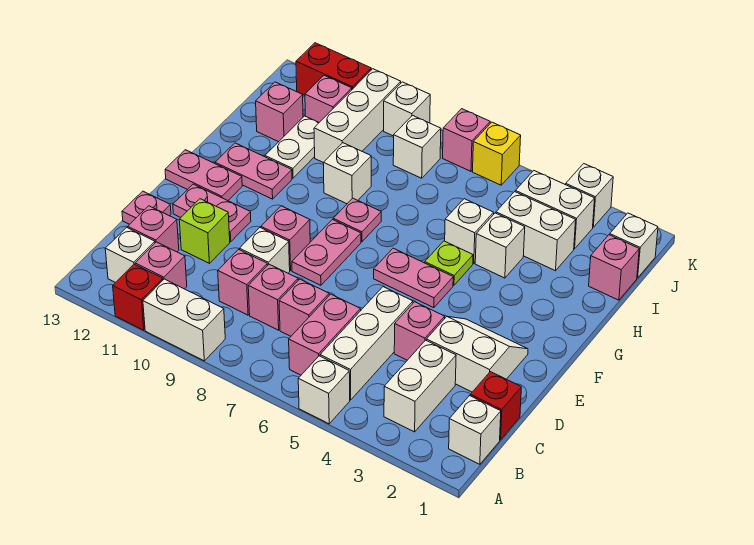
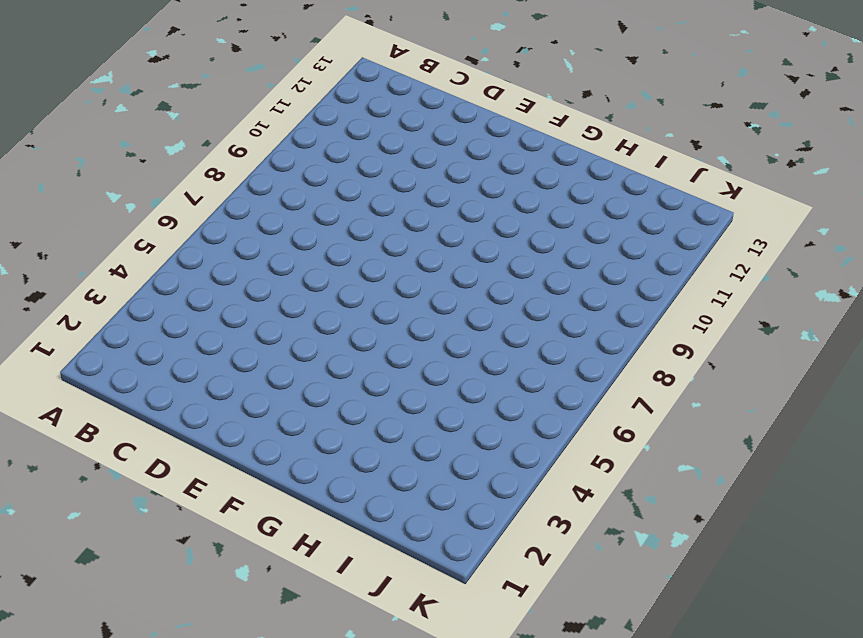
none -> white 1x1 brick [298,356,350,424]
none -> white 1x2 brick [143,279,225,361]
none -> red 1x1 brick [113,264,163,330]
none -> white 1x1 brick [449,396,501,464]

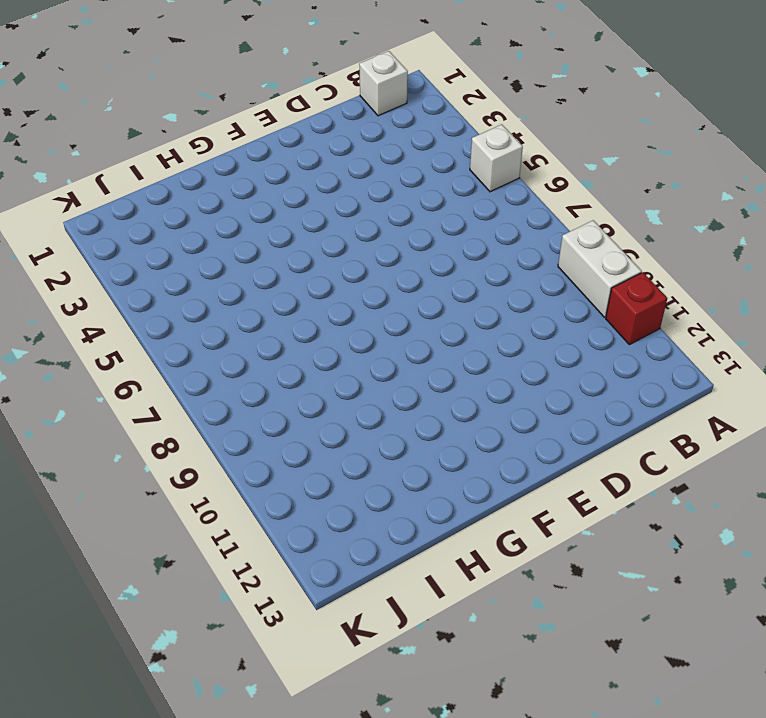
none -> white 1x2 brick [384,340,456,432]
none -> white 1x3 brick [320,287,413,400]
none -> pink 1x2 brick [289,294,361,375]
none -> pink 1x1 brick [135,242,187,289]

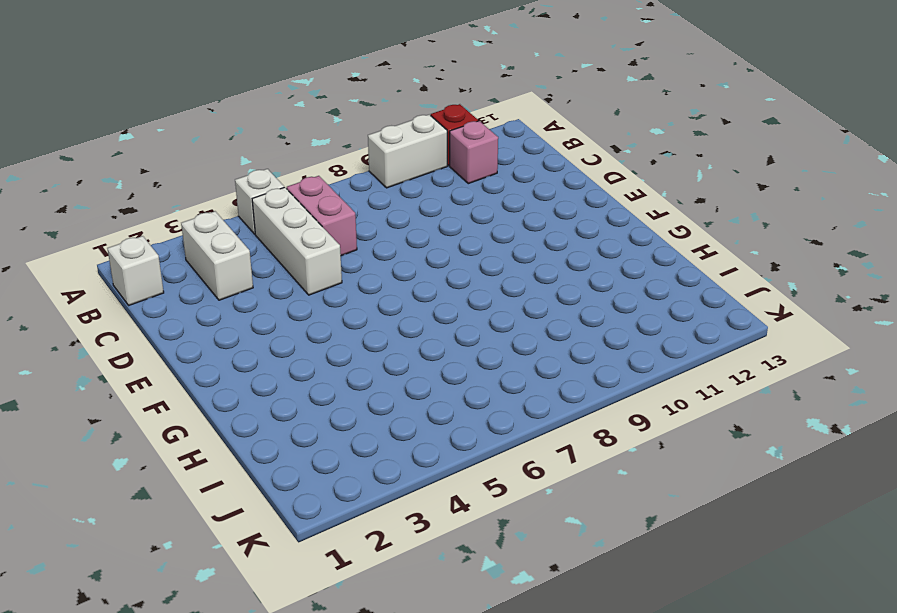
none -> white 1x1 brick [105,227,155,283]
none -> red 1x1 brick [470,372,521,440]
none -> pink 1x1 brick [279,279,329,336]
none -> pink 1x1 brick [248,264,298,330]

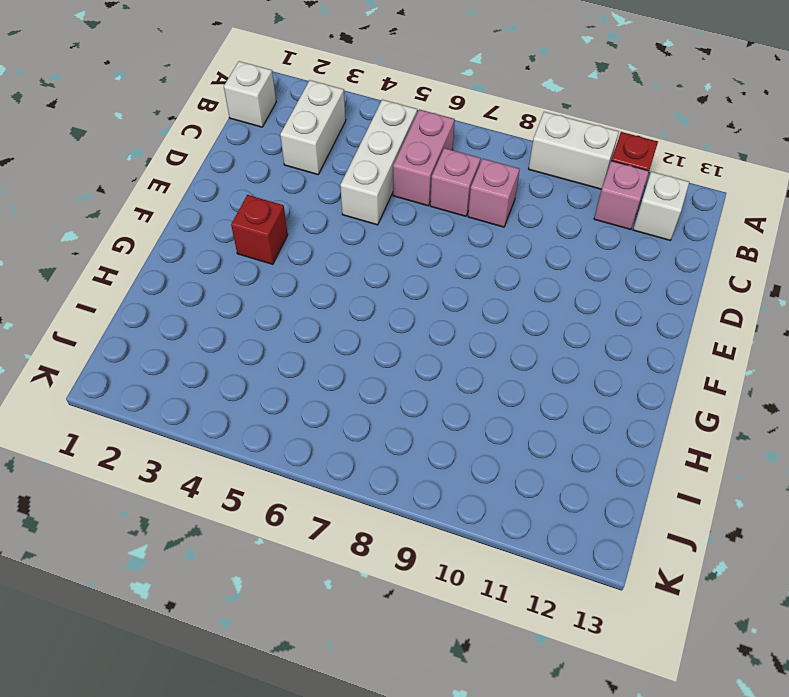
red 1x1 brick [231,195,288,264] -> red 1x1 brick moved to [470,372,521,440]
none -> white 1x1 brick [298,356,350,424]
none -> pink 1x1 brick [218,249,268,315]
none -> pink 1x1 brick [128,206,179,252]
none -> white 2x2 slope [427,317,528,392]

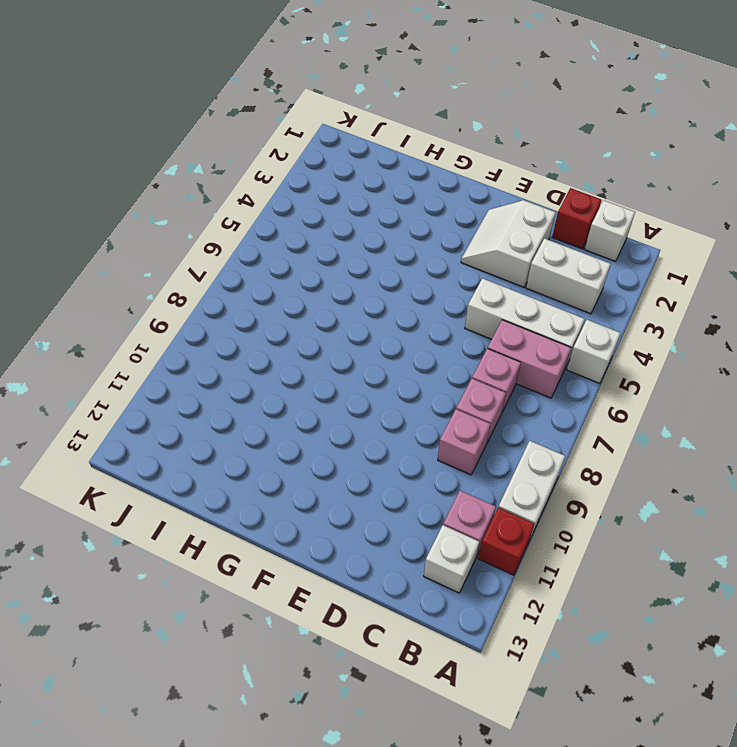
none -> pink 1x1 brick [128,206,179,252]
none -> pink 1x1 brick [394,302,445,360]
none -> white 1x1 brick [239,228,290,273]
none -> lime 1x1 brick [179,199,230,263]

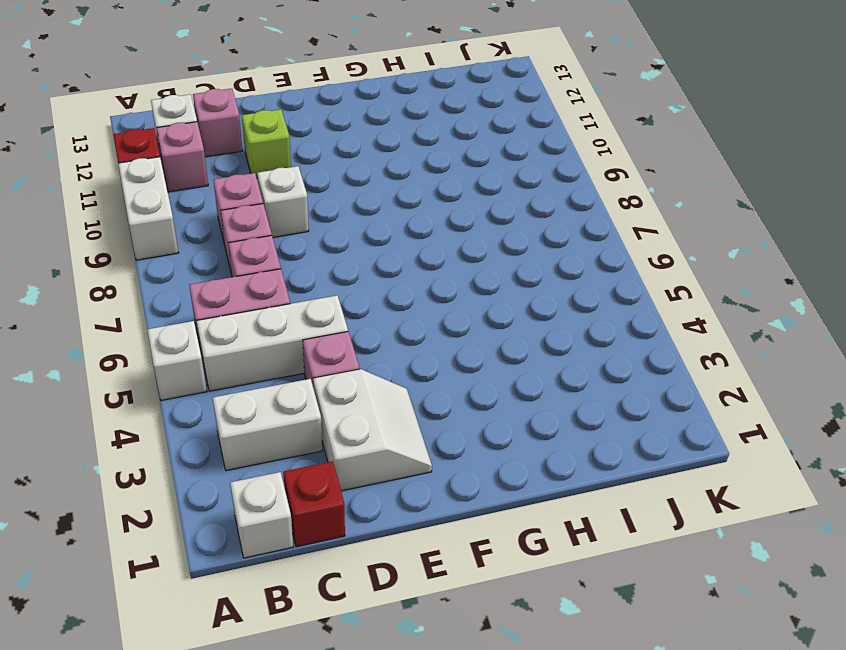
none -> pink 1x1 plate [122,191,171,224]
none -> pink 1x2 plate [292,220,361,285]
none -> pink 1x1 brick [261,206,310,271]
none -> pink 1x2 plate [173,184,251,242]

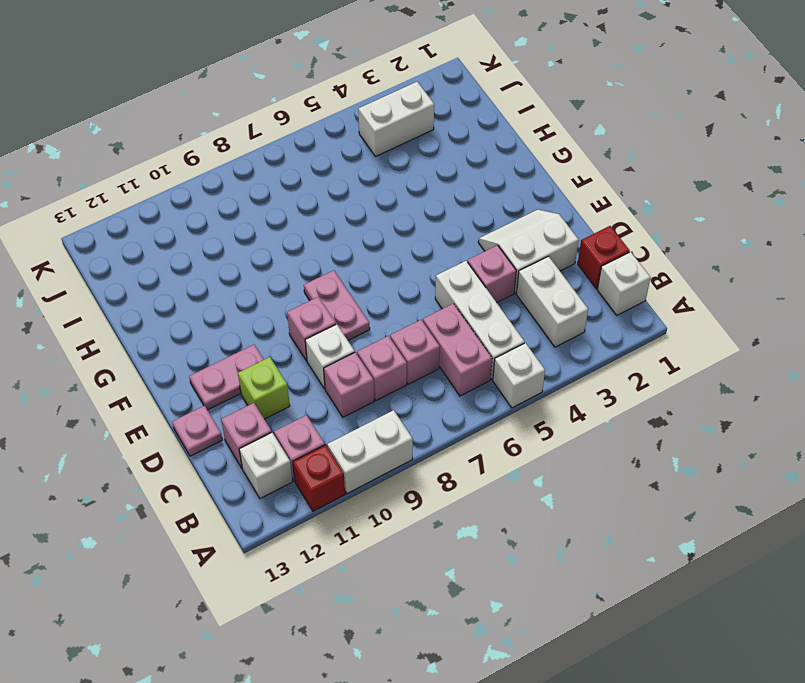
none -> pink 1x2 plate [374,248,453,308]
none -> pink 1x2 plate [165,150,242,201]
none -> lime 1x1 plate [425,241,473,285]
none -> pink 1x1 plate [333,198,381,242]

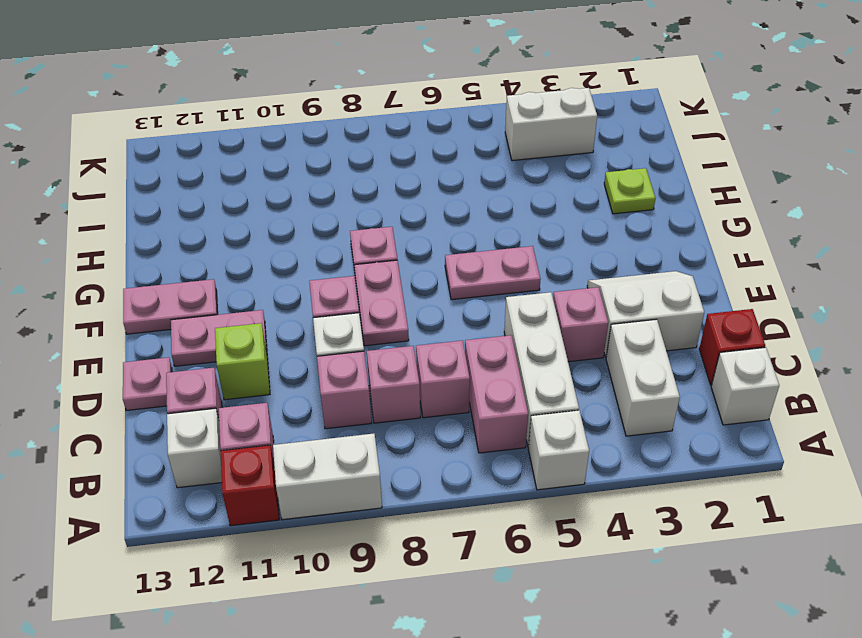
lime 1x1 plate [604,168,656,214] -> lime 1x1 plate moved to [425,241,473,285]
none -> pink 1x2 plate [215,143,292,199]
none -> white 1x1 brick [475,213,525,278]
none -> white 1x1 brick [445,199,494,263]
none -> white 1x1 brick [323,143,371,204]

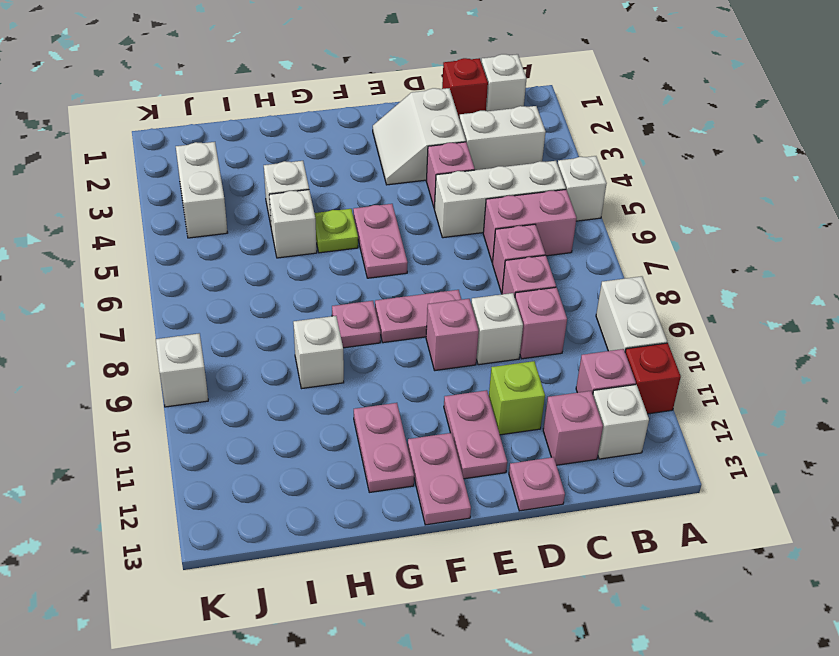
none -> white 1x2 plate [265,116,319,178]
none -> pink 1x1 brick [589,235,639,300]
none -> white 1x2 brick [496,192,576,271]
none -> white 1x3 brick [314,69,401,162]

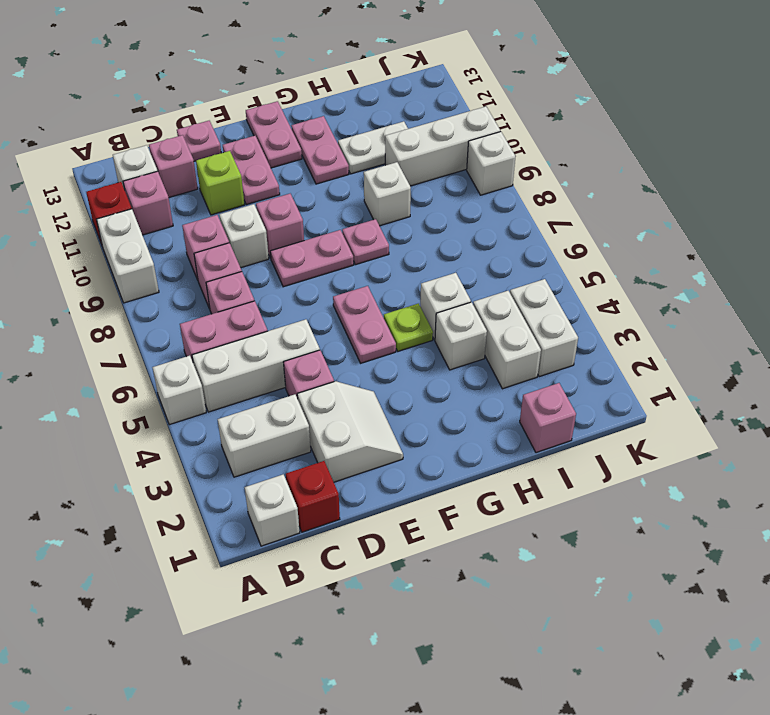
none -> pink 1x1 brick [256,82,303,142]
none -> white 1x1 brick [610,213,658,278]
none -> white 1x1 brick [393,115,441,178]
none -> pink 1x1 brick [305,75,352,122]

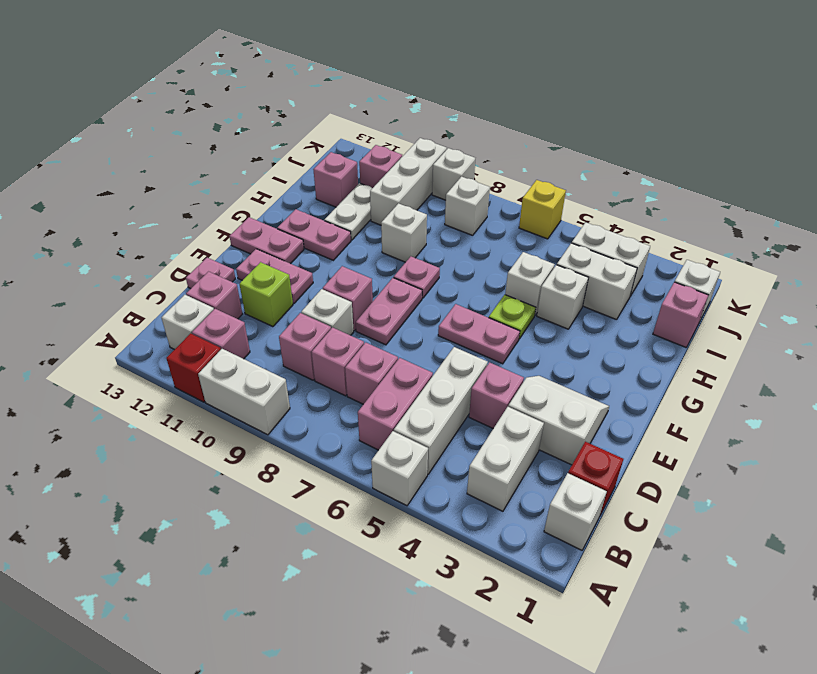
none -> white 1x1 brick [566,164,613,227]
none -> pink 1x1 brick [443,109,490,171]
none -> red 1x2 brick [296,43,371,95]

